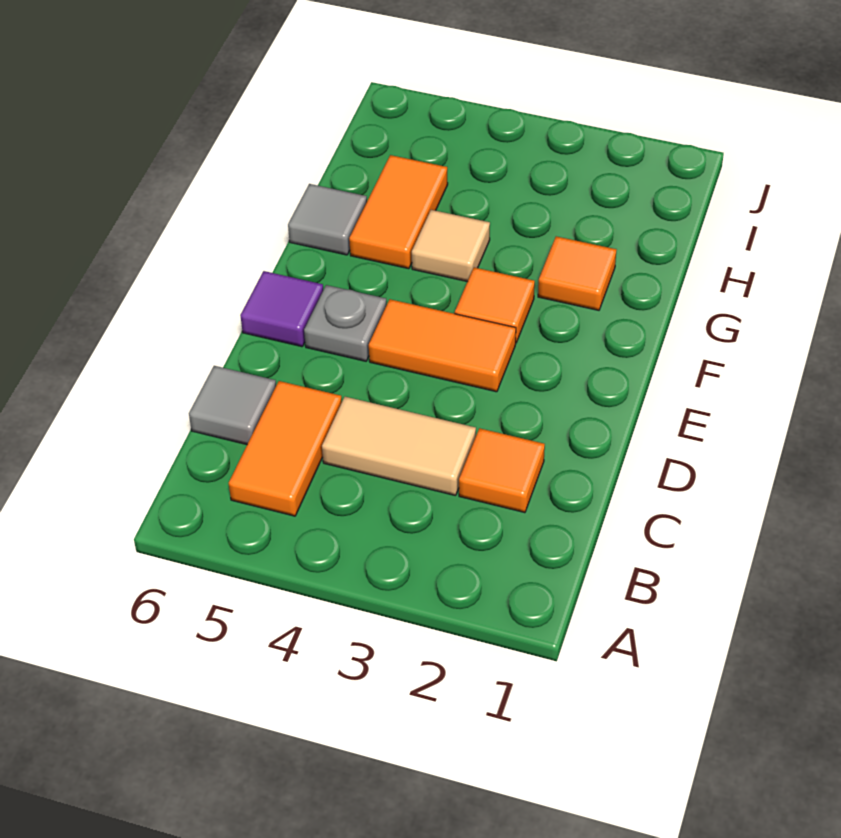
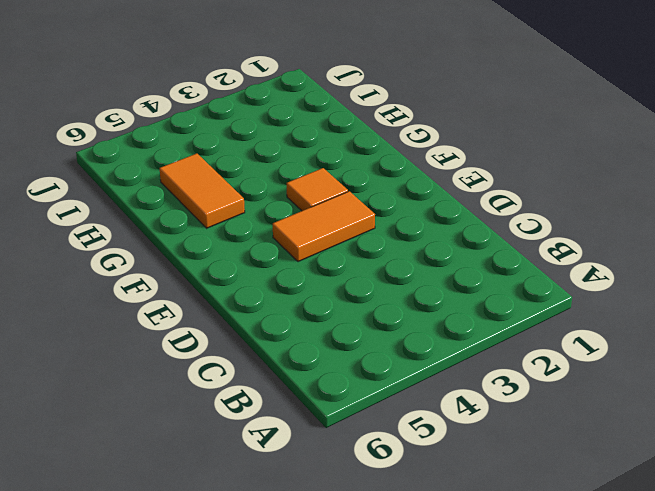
none -> orange 1x2 tile [229,381,342,516]
none -> orange 1x1 tile [459,428,545,513]
none -> tan 1x2 tile [322,397,476,496]

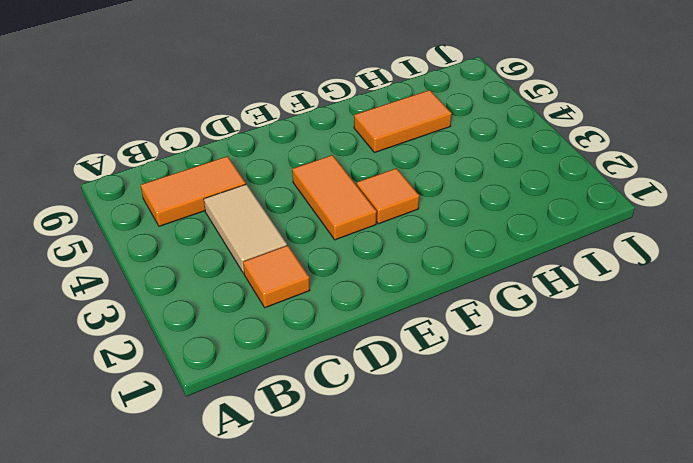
none -> grey 1x1 tile [189,366,276,445]
none -> grey 1x1 plate [304,285,387,361]
none -> purple 1x1 tile [240,271,323,347]

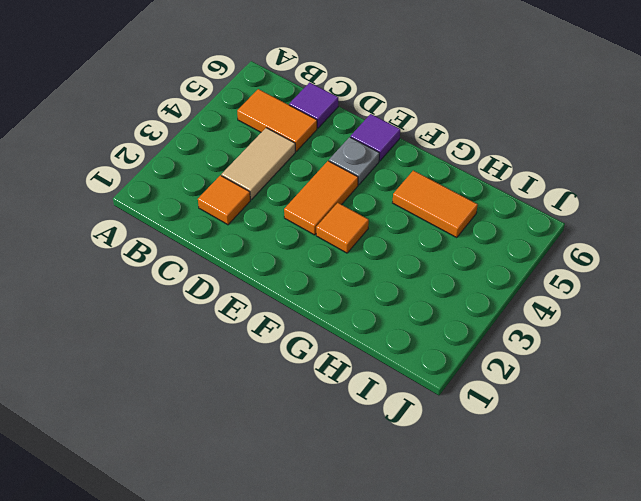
purple 1x1 tile [289,82,338,128] -> grey 1x1 tile [189,366,276,445]
none -> orange 1x1 tile [538,236,616,310]
none -> tan 1x1 tile [412,210,490,282]
none -> grey 1x1 tile [288,184,367,255]

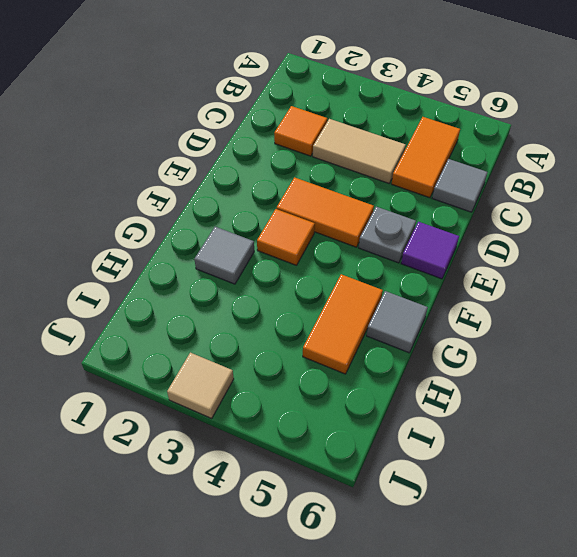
grey 1x1 tile [194,227,254,284] -> orange 1x1 tile [538,236,616,310]
tan 1x1 tile [167,353,234,418] -> tan 1x1 tile moved to [412,210,490,282]

